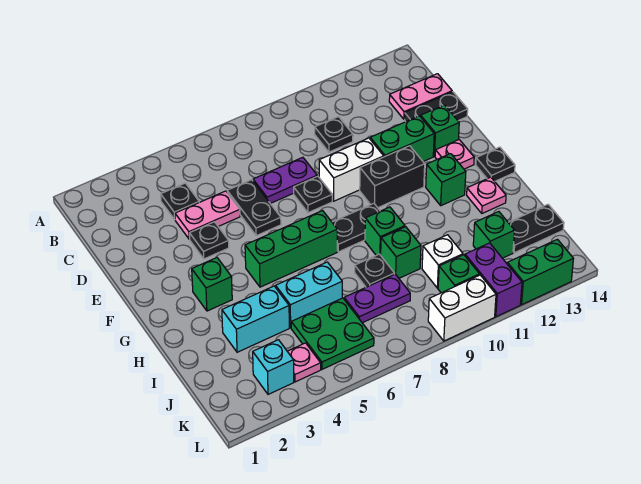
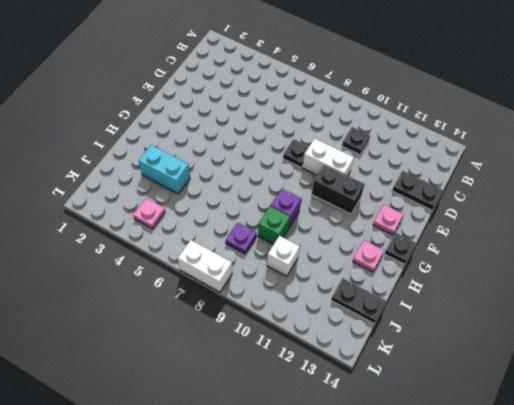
purple 1x1 brick [271,189,301,228] -> green 1x1 brick [365,207,405,255]
purple 1x1 plate [226,223,257,254] -> purple 1x2 plate [344,274,410,323]
white 1x2 brick [178,240,232,292] -> white 1x2 brick moved to [428,275,496,341]
none -> black 1x1 plate [161,183,199,219]
none -> pink 1x2 plate [389,74,452,119]
none -> pink 1x2 plate [175,191,240,239]
none -> black 1x2 plate [227,180,281,236]

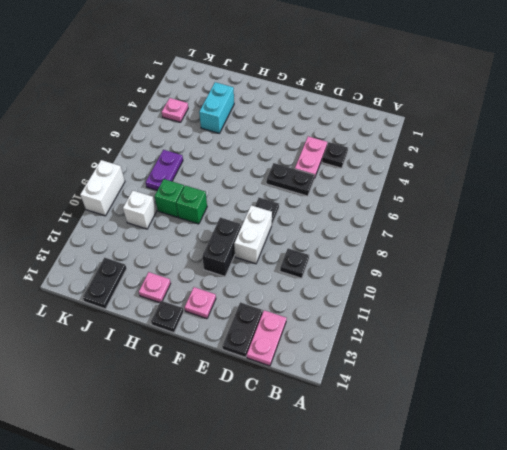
none -> purple 1x2 plate [253,157,317,204]
none -> black 1x1 plate [190,222,229,259]
none -> green 1x2 brick [370,116,434,162]
none -> green 1x1 brick [421,105,459,156]

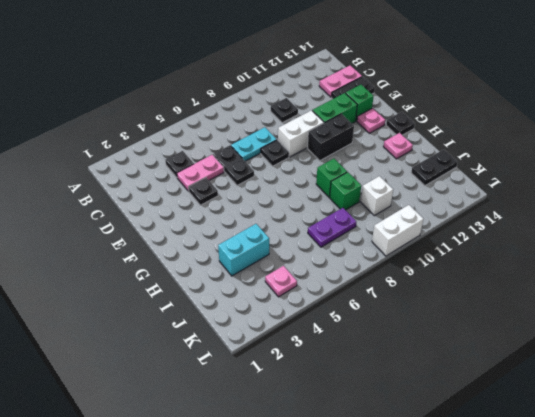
cyan 1x2 plate [231,127,277,161] -> purple 1x2 plate [253,157,317,204]
none -> green 1x1 brick [192,258,232,311]
none -> green 1x3 brick [245,211,337,287]
none -> black 1x2 plate [332,203,380,252]
none -> green 1x1 brick [426,154,466,206]

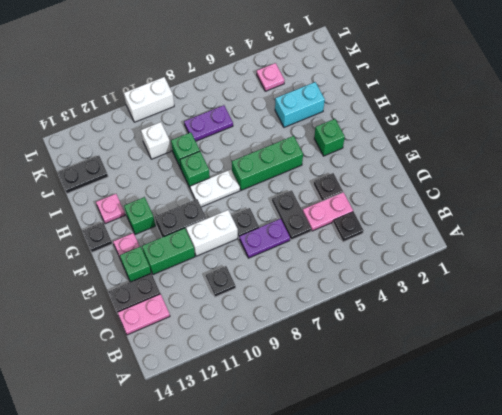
white 1x2 plate [190,169,240,207] -> black 1x2 plate [332,203,380,252]
none -> cyan 1x2 brick [276,262,342,328]
none -> black 1x1 plate [355,254,395,287]
none -> green 2x2 plate [291,298,374,369]
none -> green 1x1 brick [473,212,515,258]

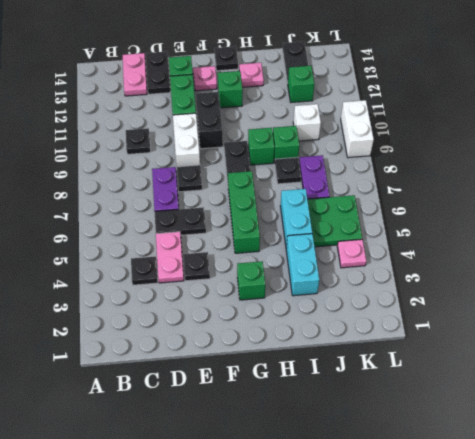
none -> cyan 1x1 brick [253,340,294,394]
none -> green 1x1 brick [438,255,479,293]
none -> purple 1x2 brick [465,243,522,317]
none -> green 1x2 brick [507,239,574,304]

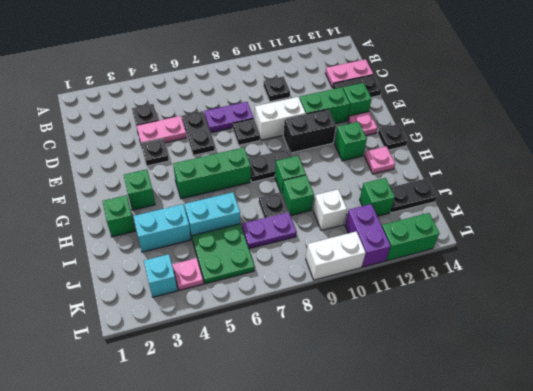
green 1x1 brick [103,195,135,237] -> green 1x1 brick moved to [438,255,479,293]

